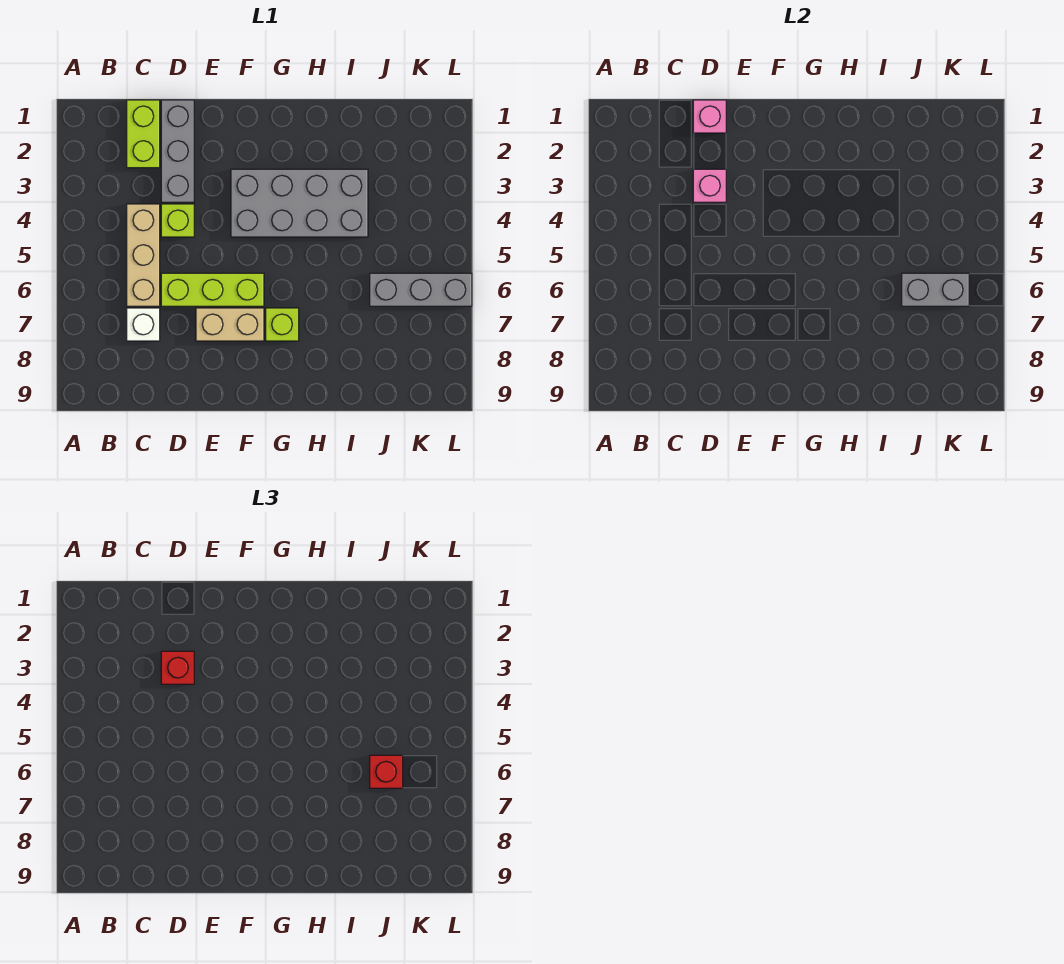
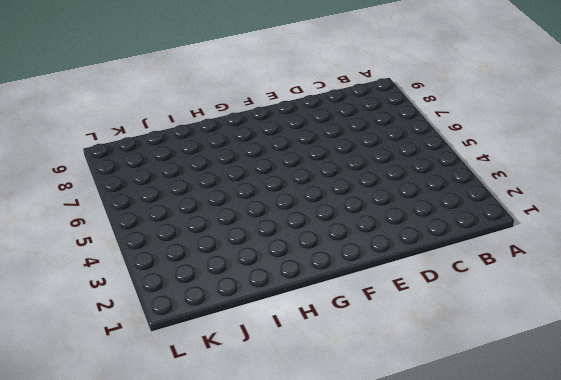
none -> lime 1x2 brick [127,100,160,168]
none -> tan 1x3 brick [127,204,160,306]
none -> white 1x1 brick [127,308,160,341]

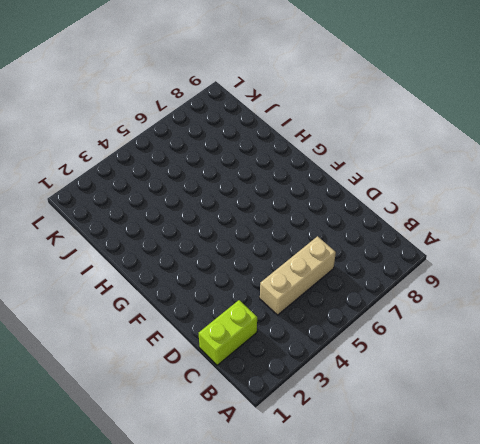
none -> white 1x1 brick [127,308,160,341]
none -> grey 1x3 brick [161,100,194,202]
none -> lime 1x1 brick [161,204,194,237]

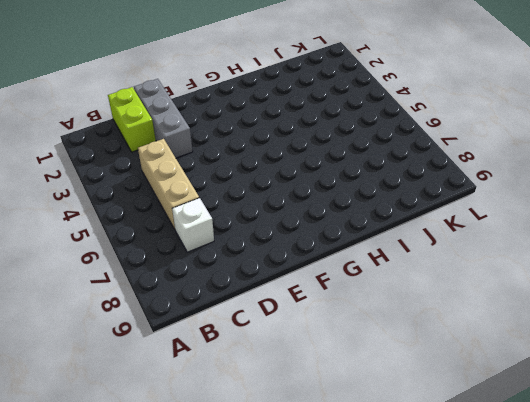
none -> lime 1x1 brick [161,204,194,237]
none -> lime 1x3 brick [161,273,264,306]
none -> tan 1x2 brick [196,308,264,341]

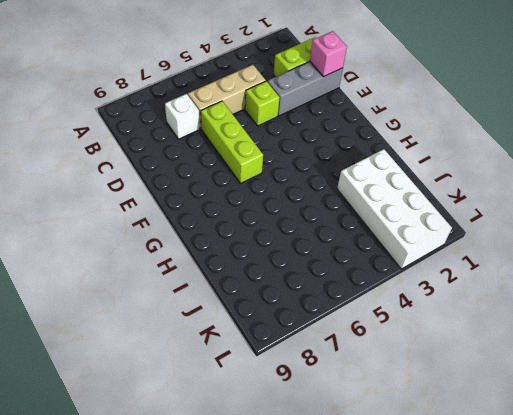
white 2x4 brick [337,149,452,269] -> grey 2x4 brick [231,169,368,237]
none -> tan 1x2 brick [196,308,264,341]
none -> lime 1x1 brick [266,308,299,341]
none -> grey 1x3 brick [370,273,472,306]

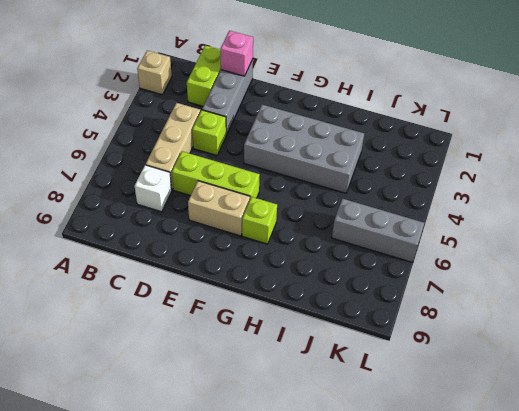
tan 1x1 brick [137,50,172,95] -> none
none -> pink 1x1 brick [693,169,726,202]
none -> grey 1x2 brick [902,273,969,306]
none -> red 1x1 brick [161,651,194,684]

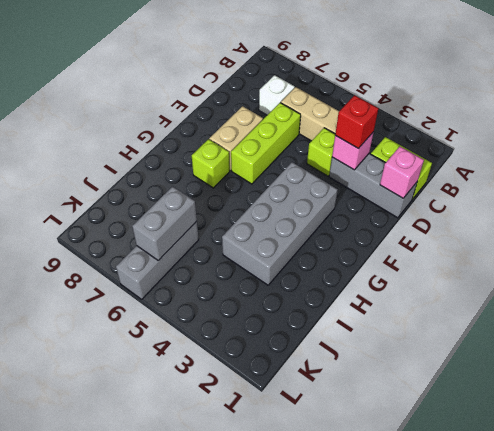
none -> red 1x1 brick [370,755,403,788]

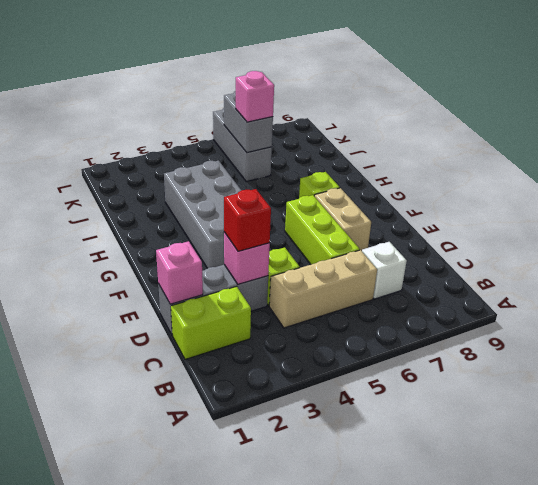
pink 1x1 brick [236,71,274,122] -> red 1x1 brick [370,755,403,788]

